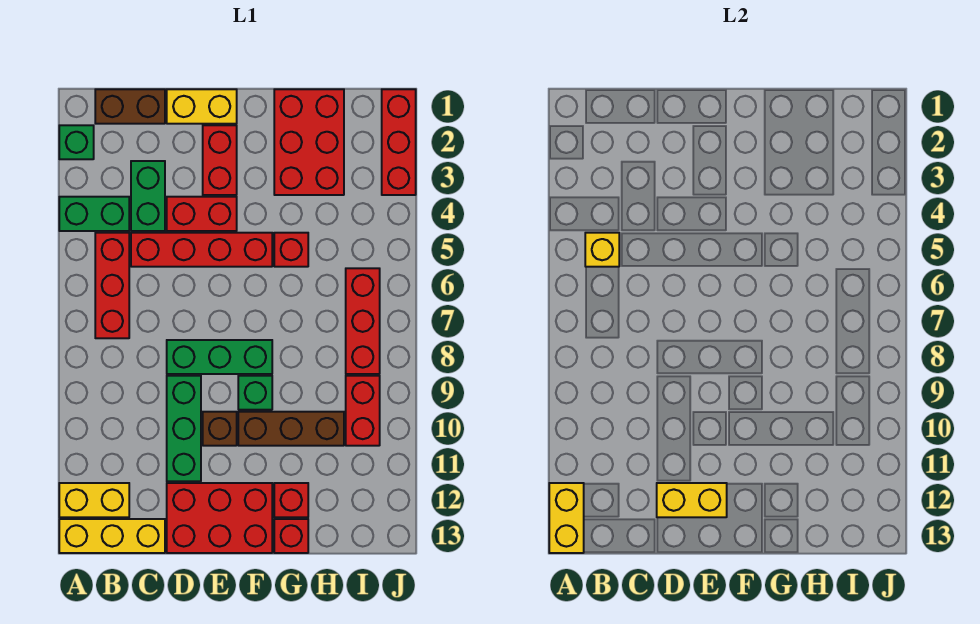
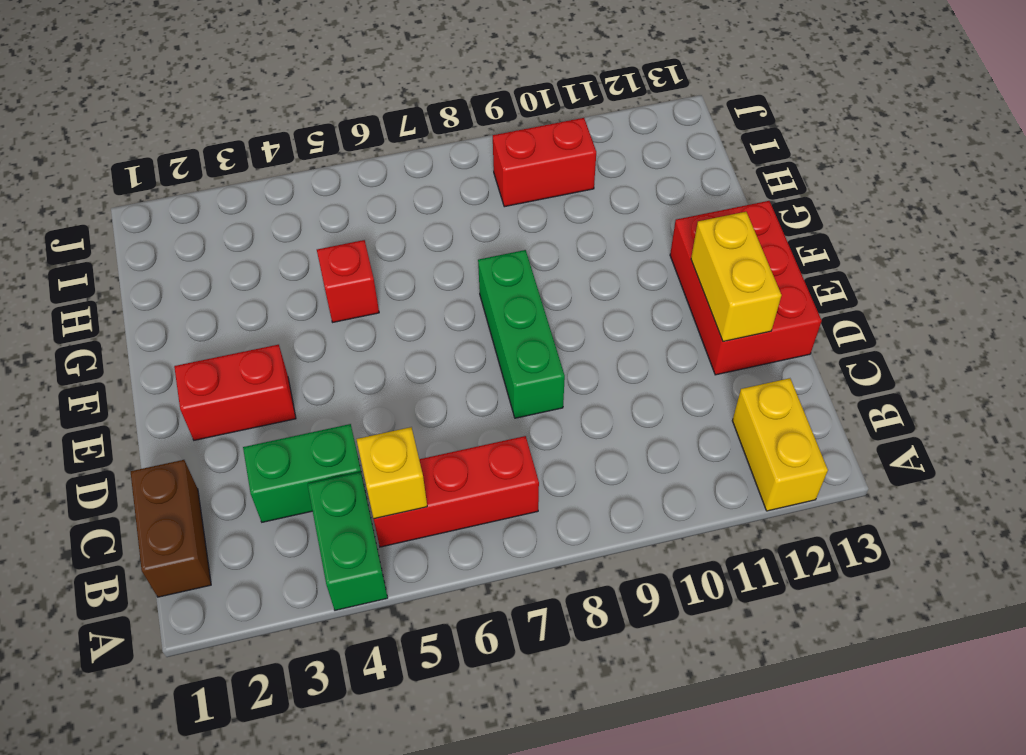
none -> green 1x1 brick [59,125,94,159]
none -> yellow 1x3 brick [59,519,165,553]
none -> red 1x4 brick [131,233,272,267]

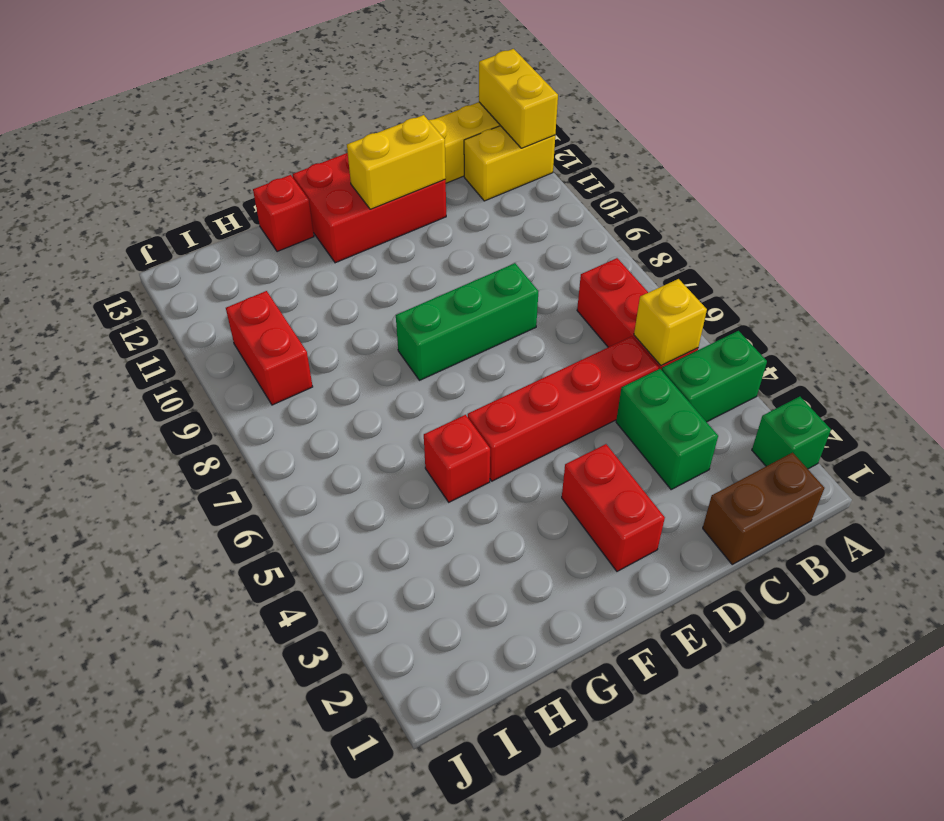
none -> yellow 1x2 brick [167,89,237,124]
none -> red 1x2 brick [167,197,237,231]
none -> green 1x3 brick [167,376,201,481]

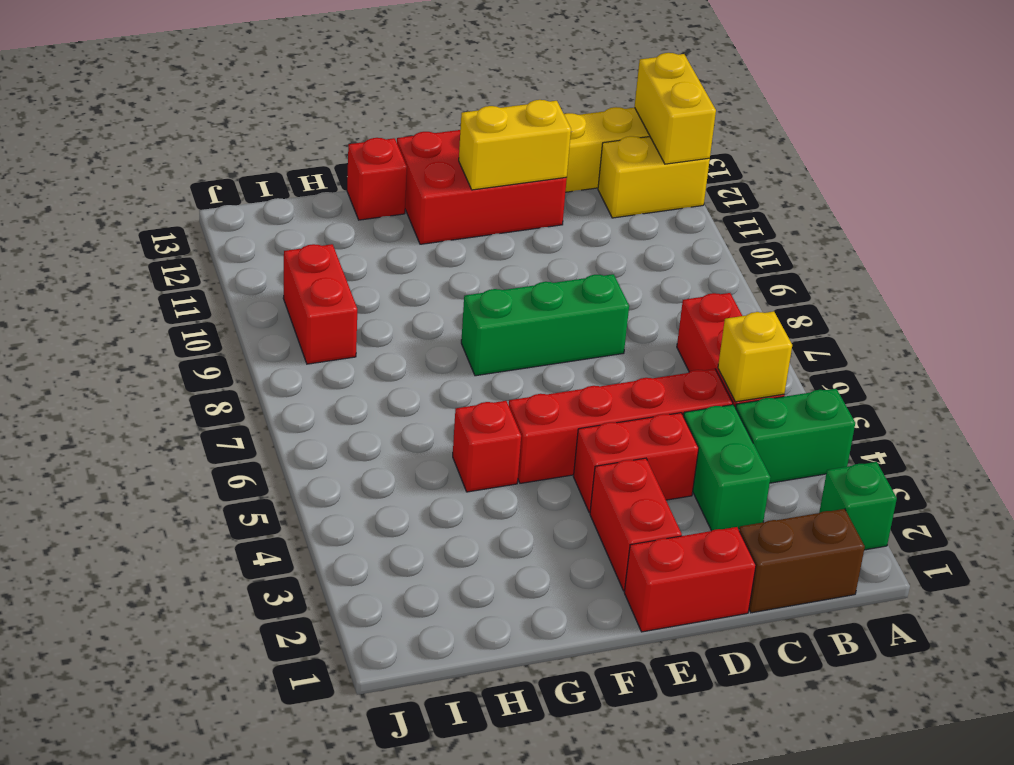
red 1x2 brick [624,527,756,632] -> yellow 1x2 brick [167,89,237,124]
none -> green 1x3 brick [167,376,201,481]
none -> brown 1x1 brick [203,412,237,446]
none -> green 1x1 brick [238,376,272,410]

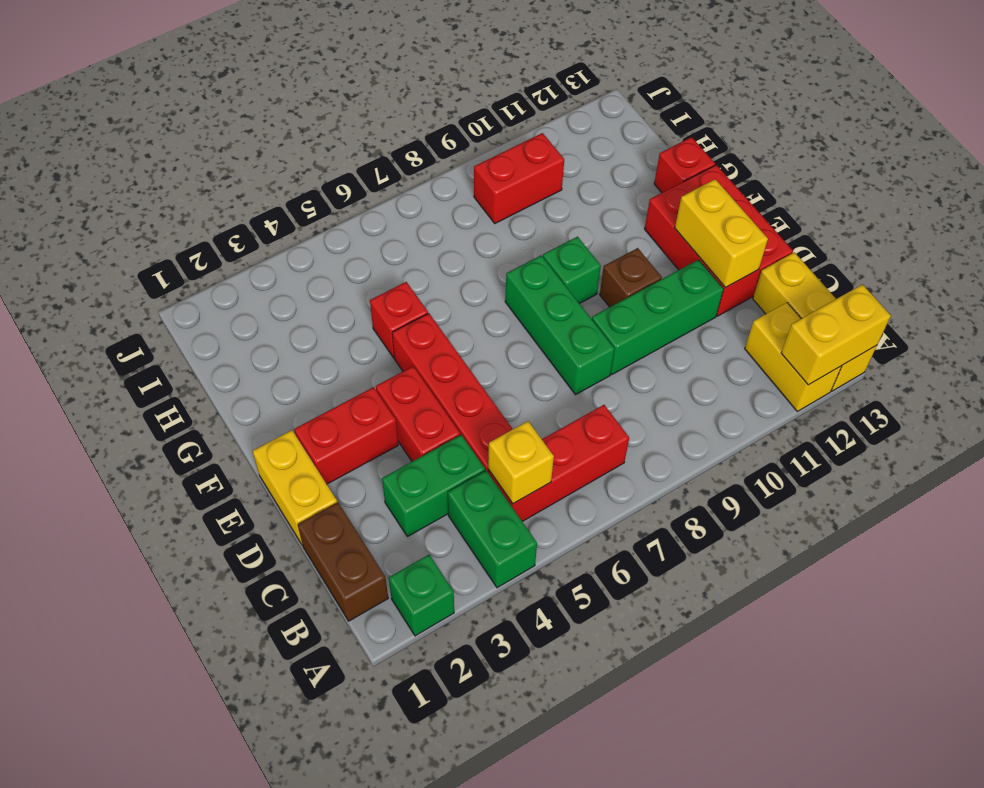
none -> brown 1x3 brick [238,412,344,446]
none -> red 2x3 brick [274,89,344,195]
none -> red 1x1 brick [274,483,308,517]

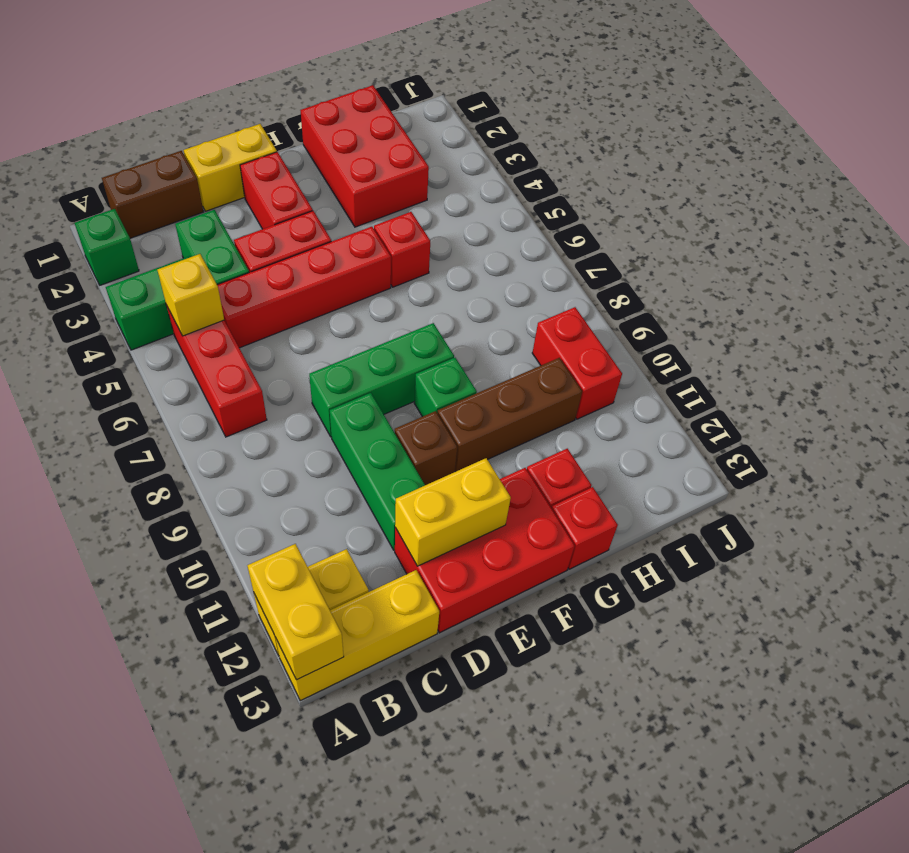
none -> red 1x3 brick [346,268,380,374]
none -> red 1x3 brick [382,89,416,195]

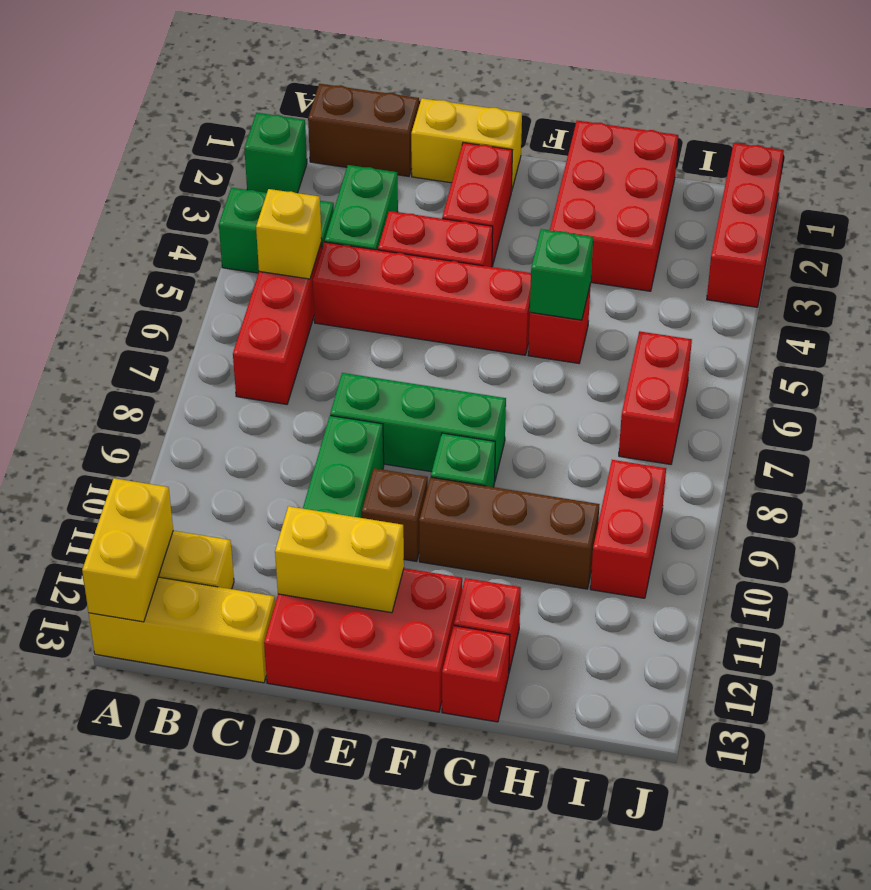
green 1x1 brick [530,229,593,320] -> none
red 1x2 brick [619,331,692,464] -> red 1x3 brick [346,268,380,374]

